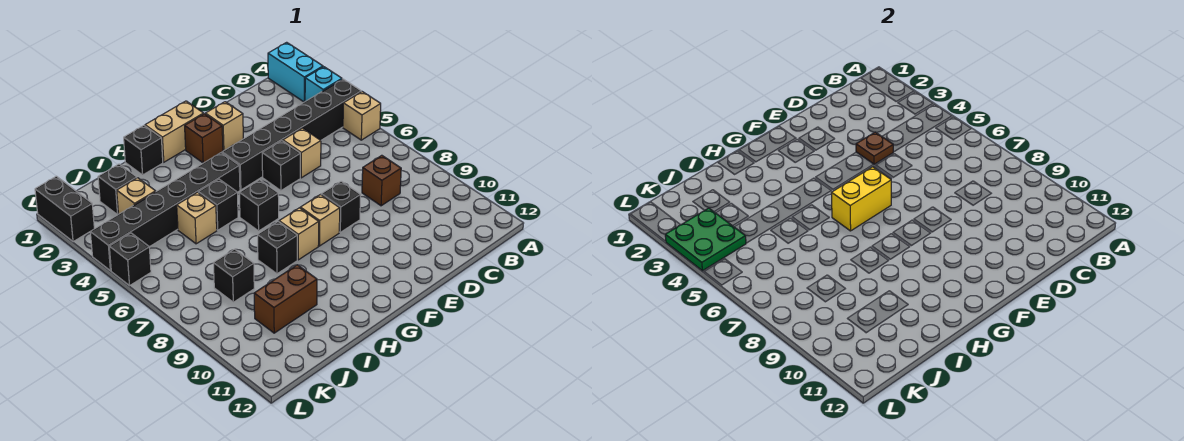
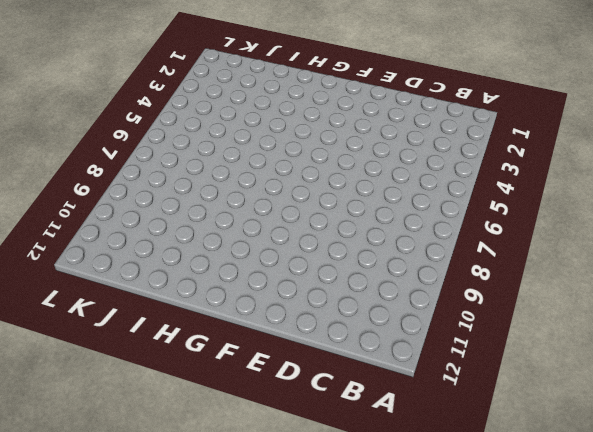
none -> cyan 1x2 brick [268,42,323,102]
none -> cyan 1x1 brick [305,67,342,101]
none -> black 1x6 brick [222,79,361,190]

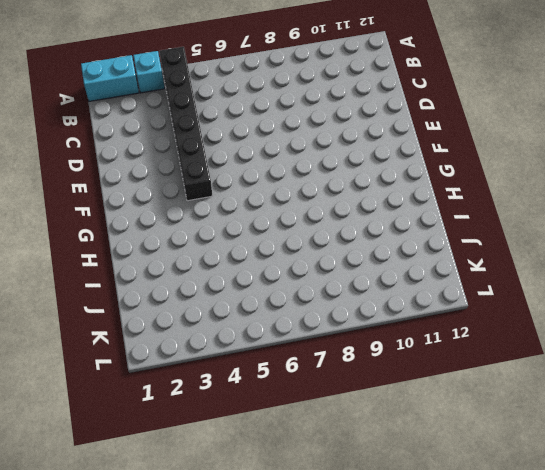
none -> tan 1x1 brick [343,92,381,140]
none -> brown 1x1 brick [362,155,401,206]
none -> tan 1x1 brick [283,128,321,178]

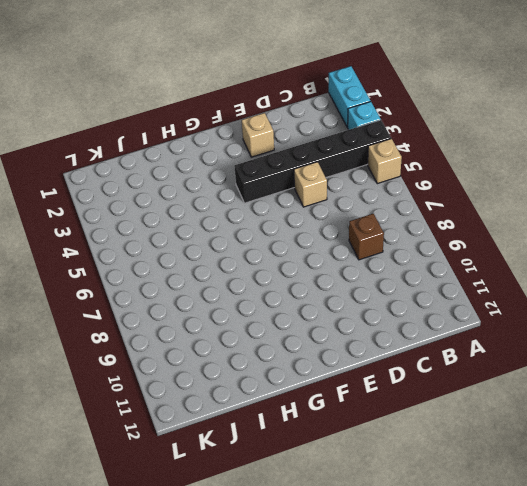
none -> black 1x1 brick [262,141,300,191]
none -> black 1x1 brick [321,181,361,232]
none -> tan 1x2 brick [145,101,204,162]

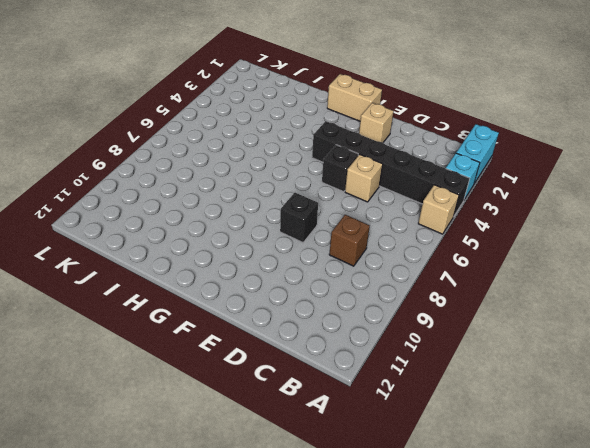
none -> brown 1x1 brick [185,114,223,163]
none -> tan 1x1 brick [300,195,340,246]
none -> black 1x6 brick [90,153,240,271]

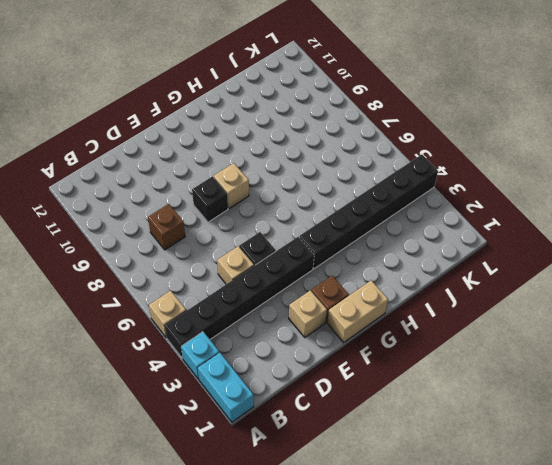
none -> black 1x1 brick [239,180,279,231]
none -> tan 1x1 brick [279,208,319,260]
none -> black 1x1 brick [124,126,163,175]

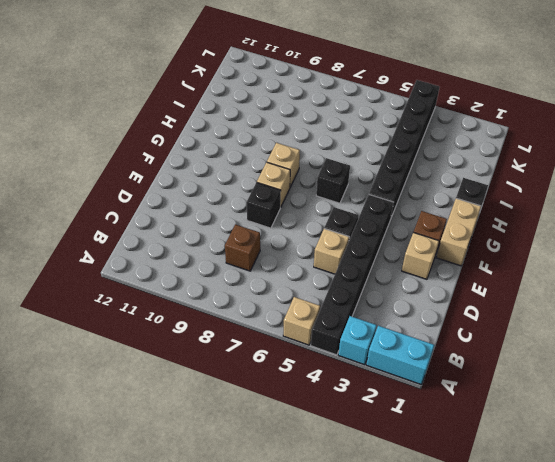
none -> black 1x1 brick [199,179,238,230]
none -> black 1x1 brick [258,222,297,274]
none -> tan 1x1 brick [177,192,217,244]

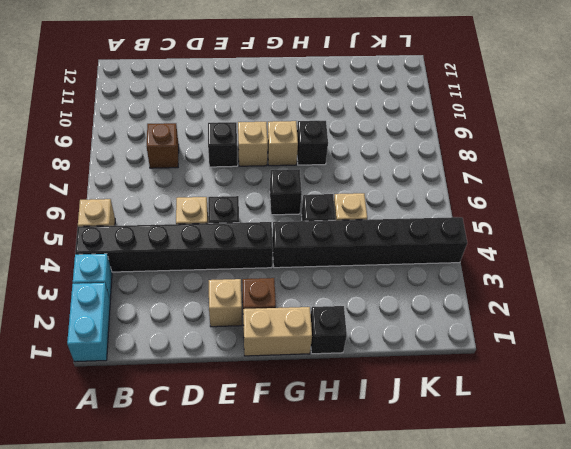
none -> brown 1x2 brick [254,265,317,333]
none -> black 1x1 brick [98,164,137,215]
none -> tan 1x1 brick [117,178,156,214]

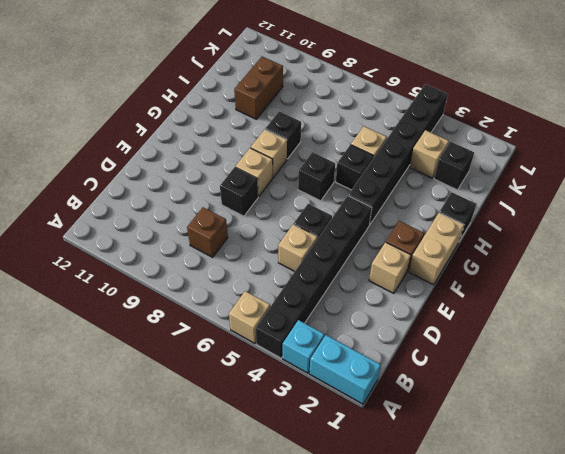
none -> black 1x1 brick [213,249,254,302]
none -> black 1x2 brick [35,176,94,242]
none -> black 1x1 brick [109,233,151,286]

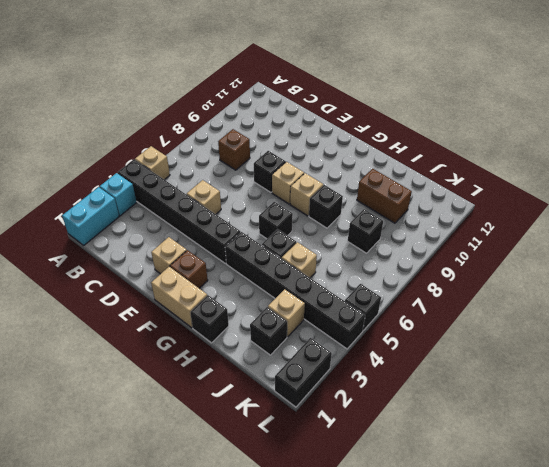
none -> black 1x1 brick [262,141,300,191]
none -> brown 1x1 plate [856,132,893,164]
none -> yellow 1x2 brick [831,167,891,231]

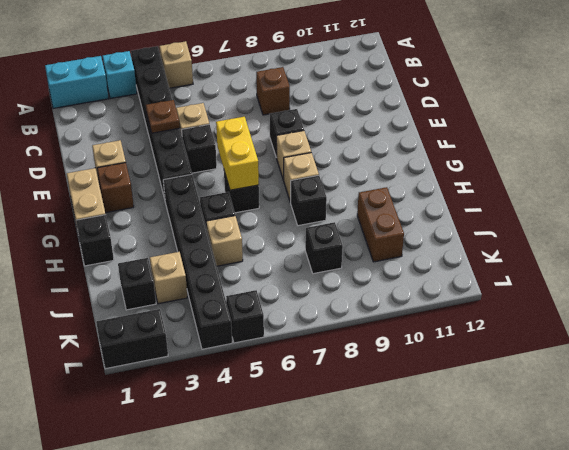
none -> green 2x2 plate [665,208,746,271]

